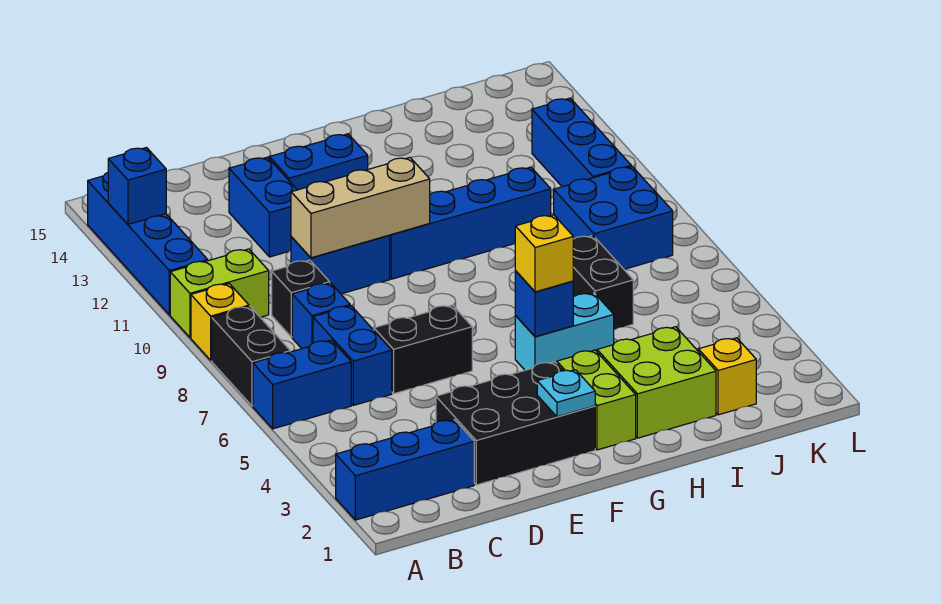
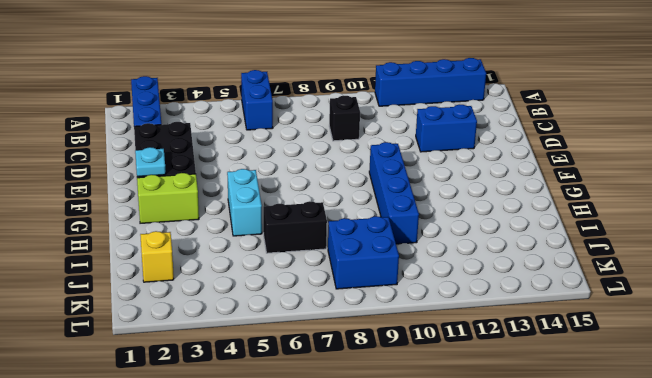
none -> black 1x2 brick [212,306,290,406]
none -> yellow 1x1 brick [191,284,249,360]
none -> lime 1x2 brick [170,249,269,338]

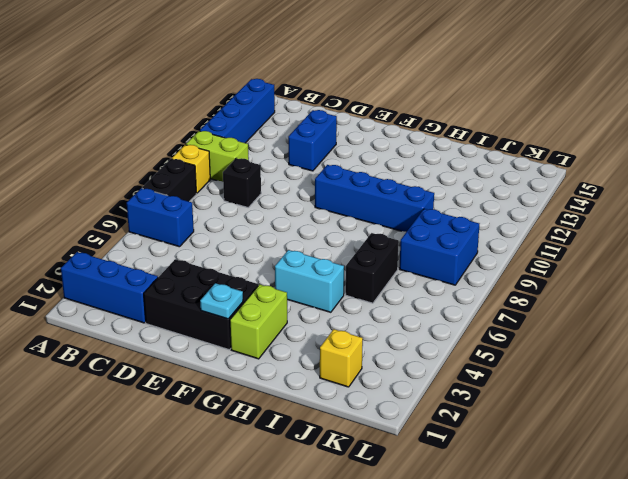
none -> blue 1x2 brick [313,306,392,405]
none -> blue 1x1 brick [292,283,350,349]
none -> black 1x2 brick [374,305,472,394]

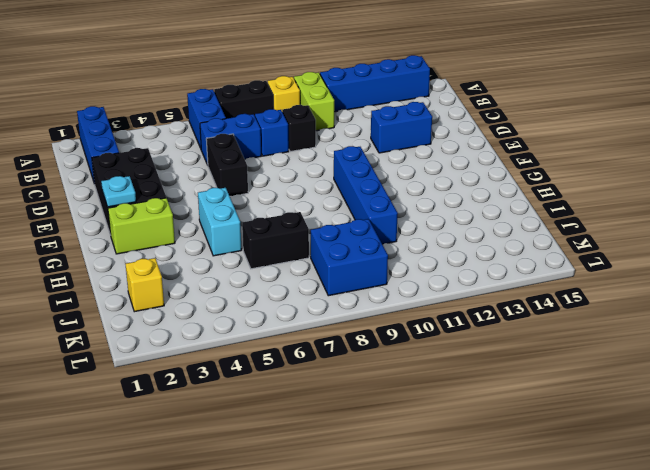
none -> blue 1x2 brick [291,235,390,294]
none -> blue 1x2 brick [269,134,368,190]
none -> lime 2x2 brick [597,327,716,438]

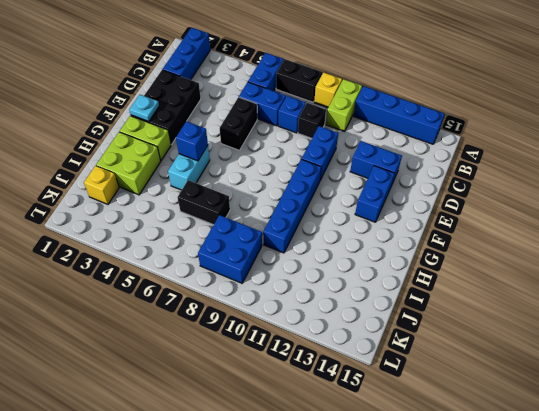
none -> blue 1x3 brick [532,98,631,187]
none -> blue 1x1 brick [108,148,166,224]
none -> tan 1x3 brick [291,157,430,258]

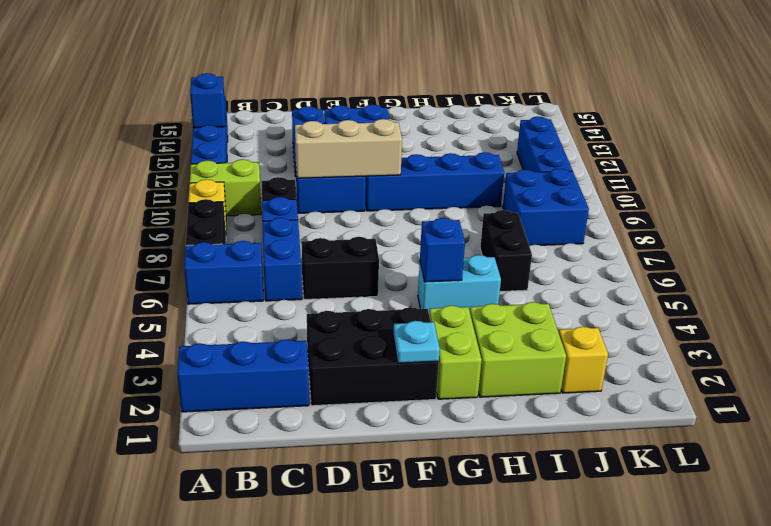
none -> yellow 1x1 brick [515,215,573,292]

